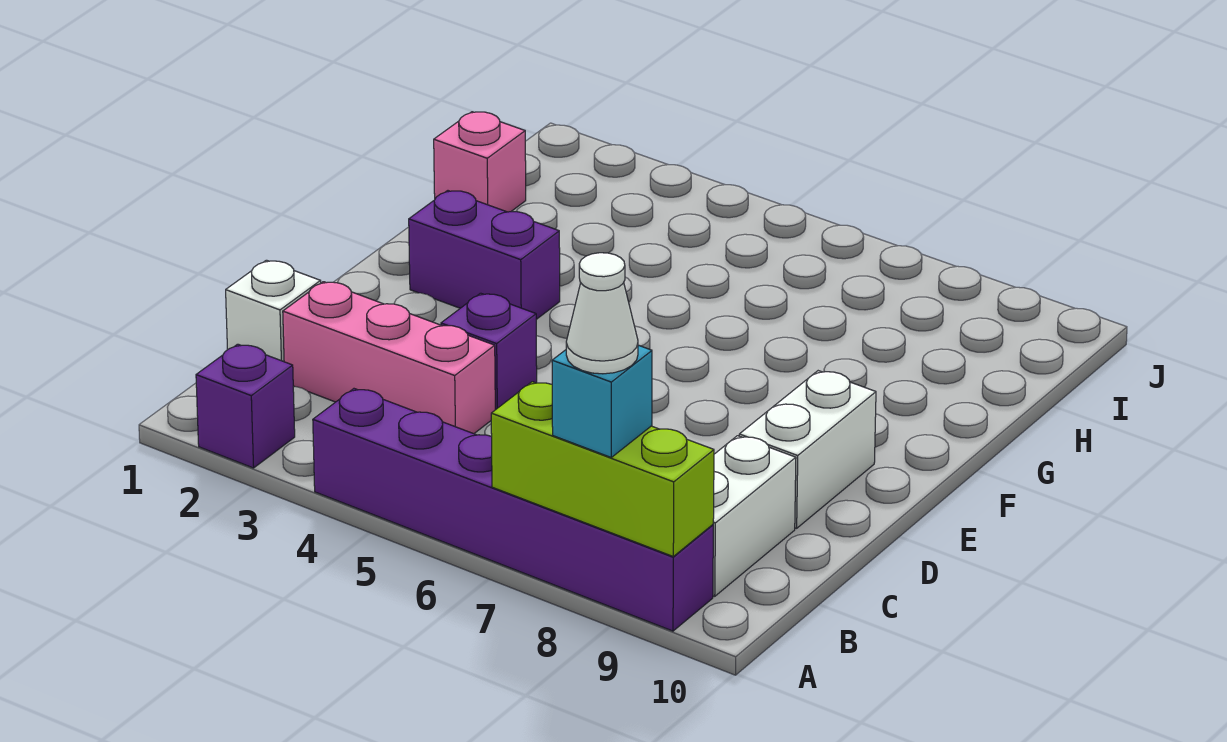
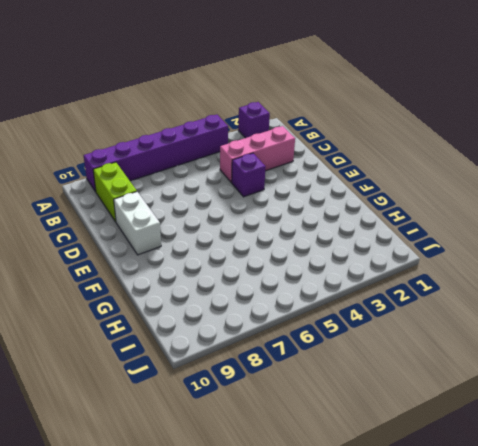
lime 1x2 brick [93,162,137,222] -> white 1x2 brick [713,436,796,596]
none -> white 1x1 brick [226,260,321,362]
none -> purple 1x2 brick [409,191,560,319]
none -> pink 1x1 brick [434,112,526,212]

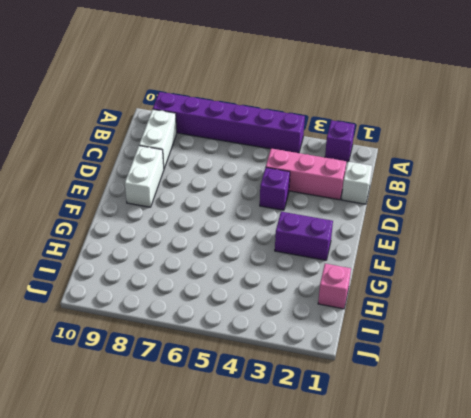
none -> lime 1x3 brick [491,382,714,556]
none -> cyan 1x1 brick [552,345,652,457]
none -> white 1x1 cone [566,253,638,374]

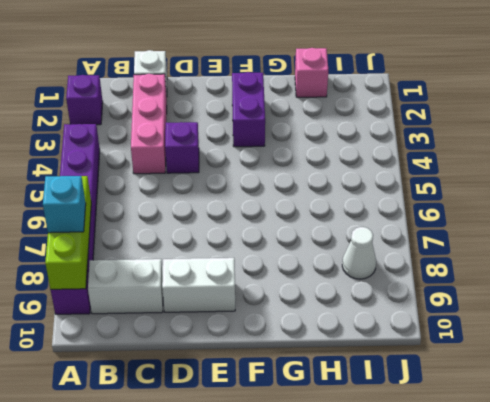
white 1x1 cone [342,227,376,279] -> white 1x1 cone moved to [566,253,638,374]

